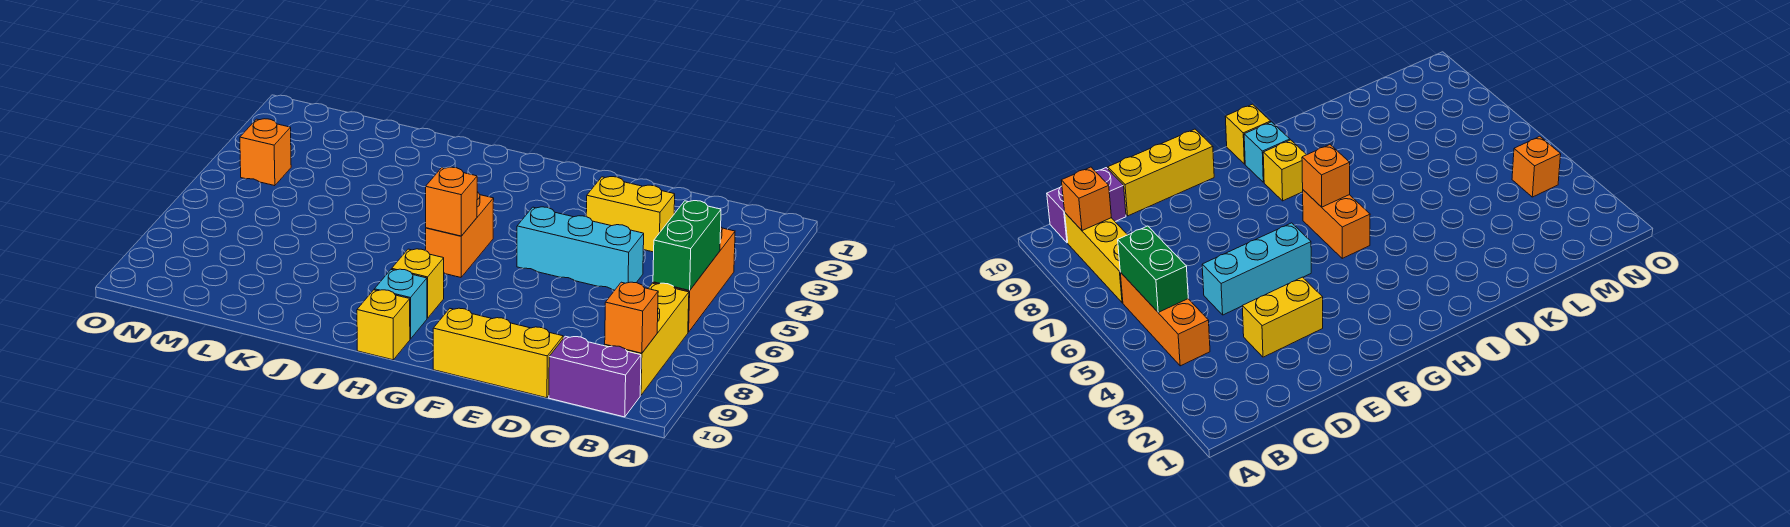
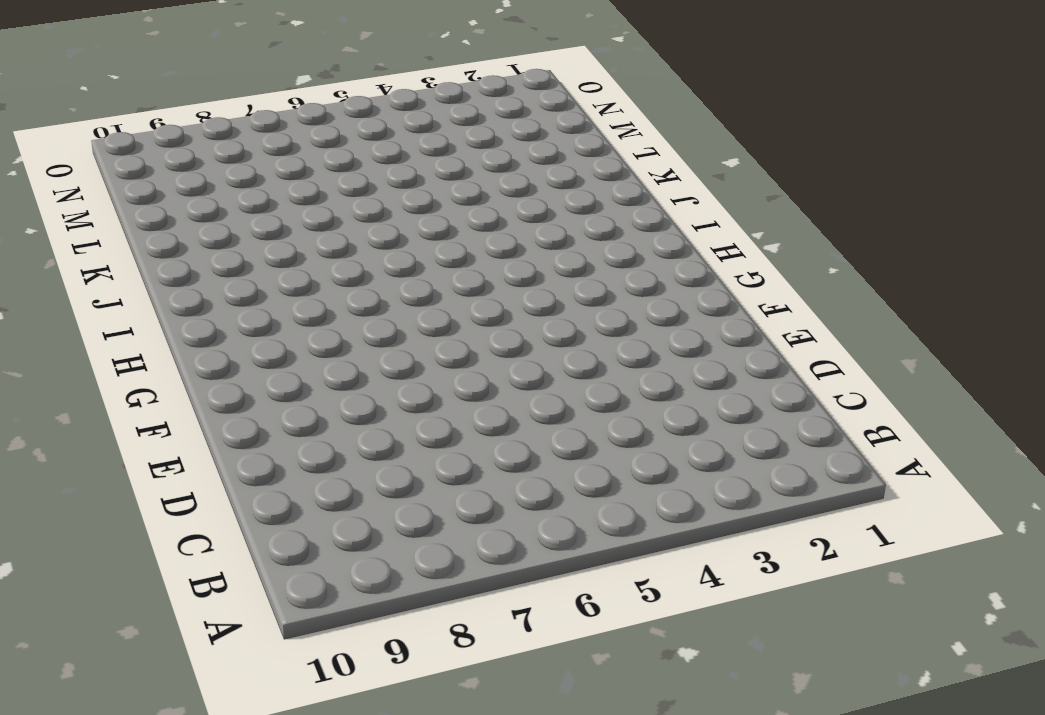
none -> orange 1x3 brick [653,227,735,332]
none -> yellow 1x3 brick [605,283,689,395]
none -> purple 1x2 brick [549,336,641,417]

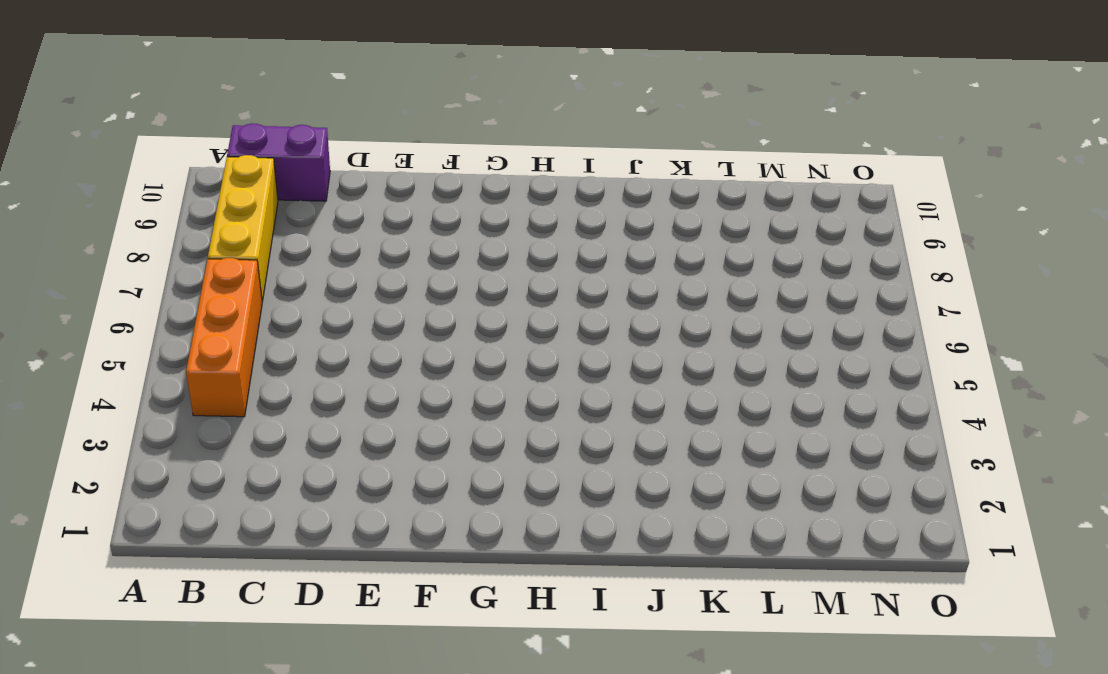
none -> yellow 1x2 brick [586,177,675,252]
none -> cyan 1x3 brick [517,207,644,290]
none -> yellow 1x3 brick [433,308,563,398]

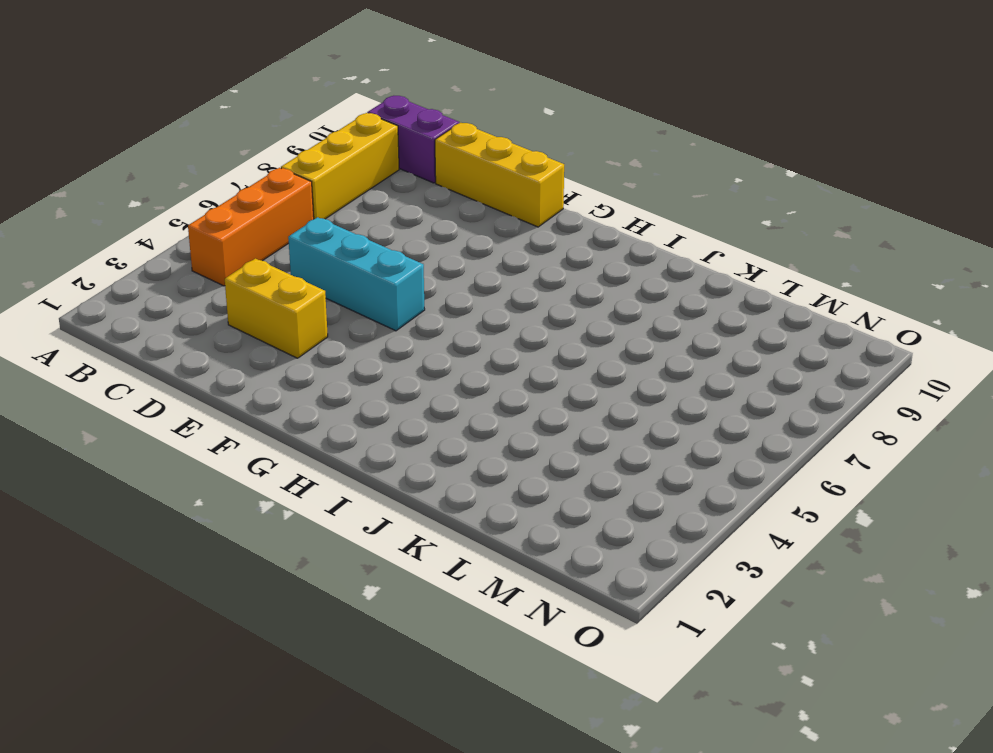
none -> orange 1x2 brick [425,192,494,277]
none -> yellow 1x1 brick [392,249,444,318]
none -> cyan 1x1 brick [374,269,427,339]

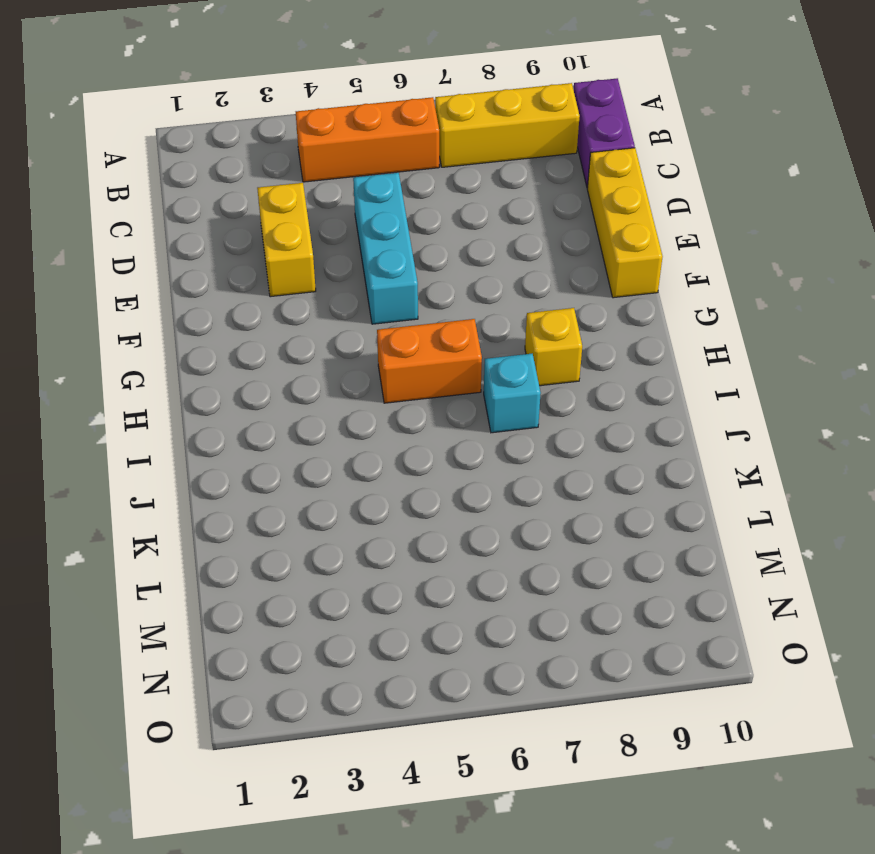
cyan 1x1 brick [484,354,541,433] -> cyan 1x1 brick moved to [374,269,427,339]
none -> yellow 1x1 brick [357,290,410,360]
none -> orange 1x1 brick [240,119,291,186]
none -> green 1x2 brick [653,201,721,290]

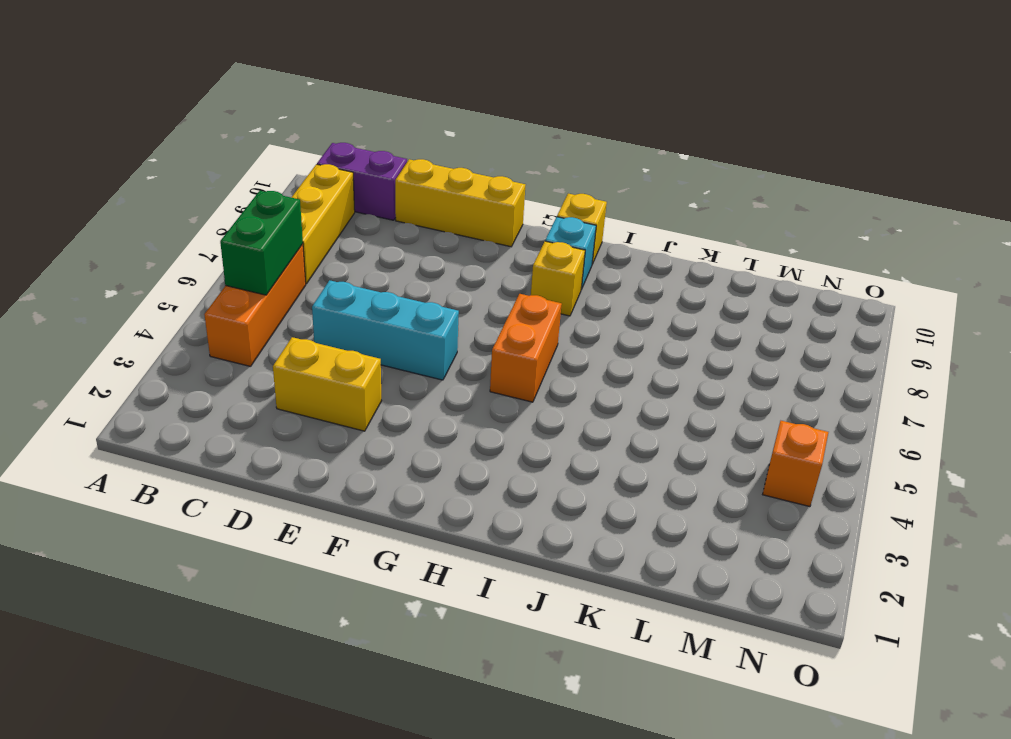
none -> orange 1x1 brick [605,282,658,353]
none -> orange 1x1 brick [426,167,477,236]

